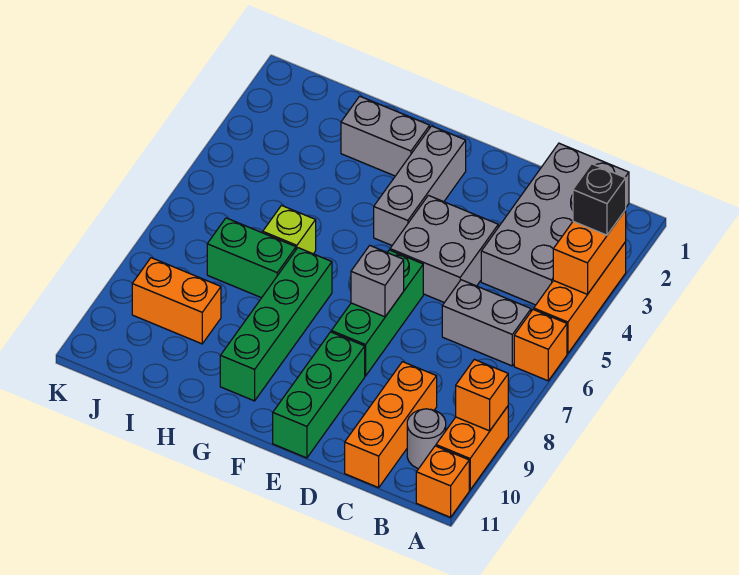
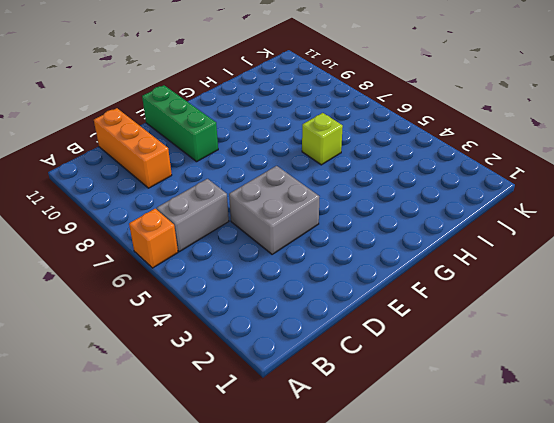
none -> orange 1x3 brick [534,242,626,354]
none -> orange 1x2 brick [436,406,508,490]
none -> orange 1x1 brick [416,446,469,517]

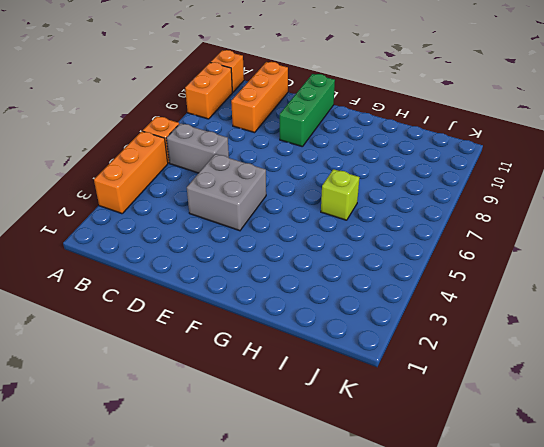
none -> grey 2x4 brick [481,143,629,305]
none -> grey 1x1 round brick [407,409,446,469]
none -> green 1x3 brick [331,250,423,376]

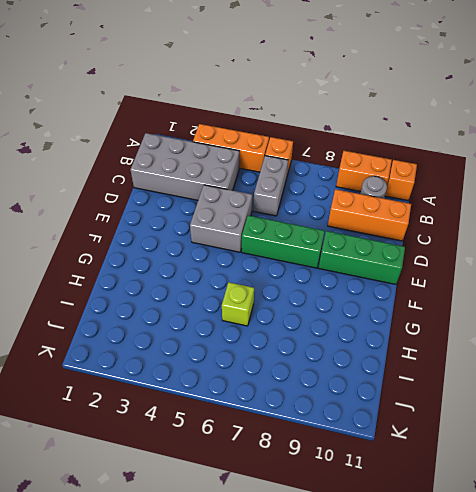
none -> grey 1x3 brick [374,126,466,245]
none -> grey 1x2 brick [341,96,430,176]
none -> green 1x4 brick [220,248,332,401]

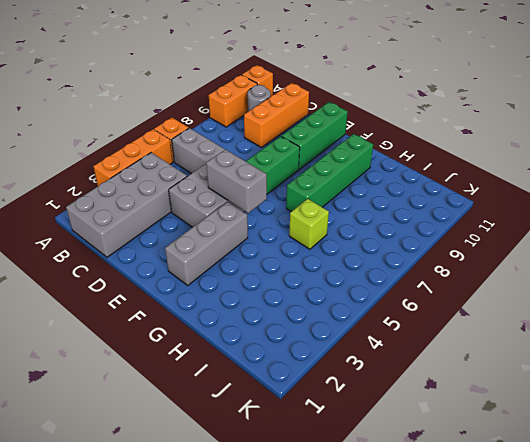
grey 1x2 brick [206,149,267,213] -> grey 1x2 brick moved to [341,96,430,176]
none -> green 1x2 brick [207,218,296,298]
none -> orange 1x2 brick [132,258,221,344]
none -> orange 1x2 brick [553,210,626,294]

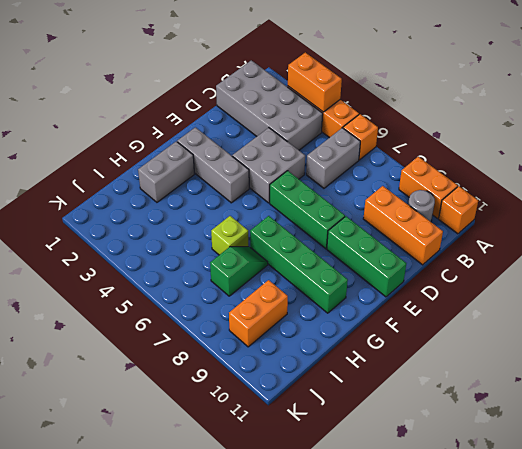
green 1x2 slope [210,247,268,296] -> green 1x2 brick [207,218,296,298]
none -> orange 1x1 brick [456,359,508,431]
none -> grey 1x1 brick [351,246,404,317]
none -> black 1x1 brick [573,164,626,235]

